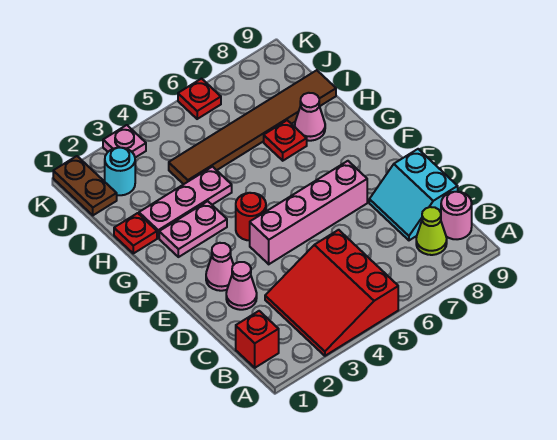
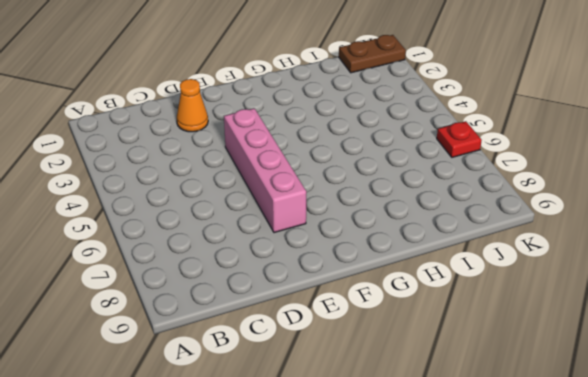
orange 1x1 cone [177,79,208,132] -> pink 1x1 cone [226,262,257,310]
none -> red 3x3 slope [265,230,398,356]
none -> red 1x1 brick [236,311,279,368]
none -> lime 1x1 cone [416,207,447,255]

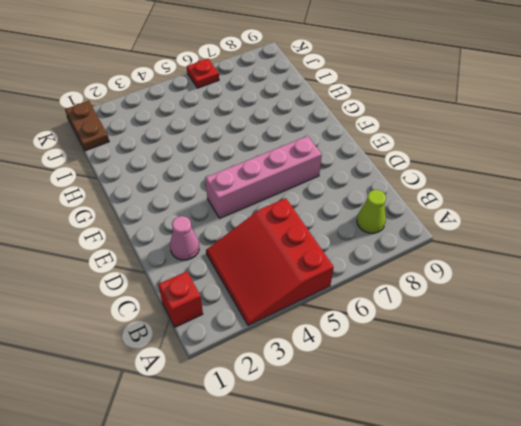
none -> pink 1x1 round brick [441,192,472,239]
none -> cyan 2x2 slope [369,149,458,240]
none -> pink 1x1 cone [206,243,233,291]

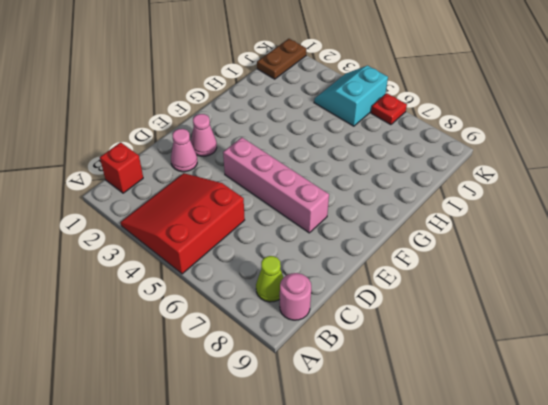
cyan 2x2 slope [314,66,388,126] -> cyan 2x2 slope moved to [369,149,458,240]
none -> red 1x1 round brick [236,193,266,241]
none -> pink 1x2 plate [159,201,227,257]
none -> red 1x1 plate [114,213,157,253]

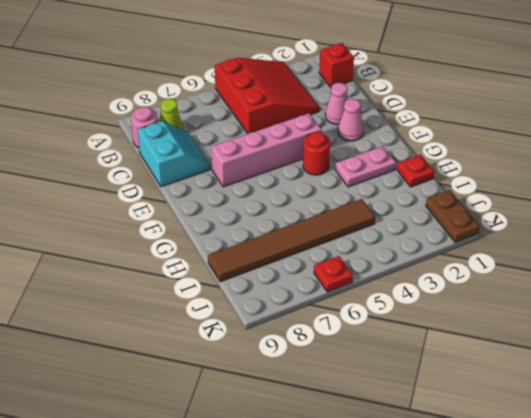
none -> pink 1x3 plate [139,167,232,238]
none -> red 1x1 plate [264,120,307,161]
none -> pink 1x1 cone [295,93,325,141]

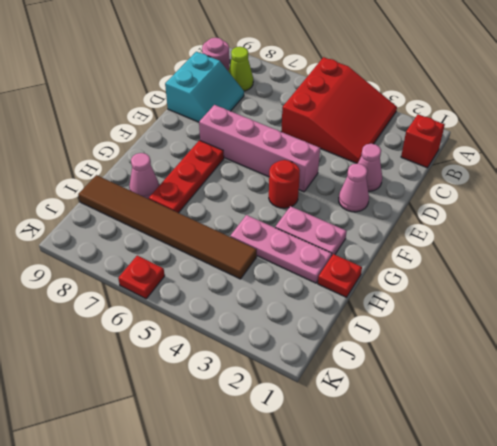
red 1x3 plate [149,140,224,213] -> red 1x1 plate [264,120,307,161]
none -> brown 1x2 plate [53,156,117,215]
none -> cyan 1x1 round brick [105,148,135,195]
none -> pink 1x1 plate [103,125,146,158]

